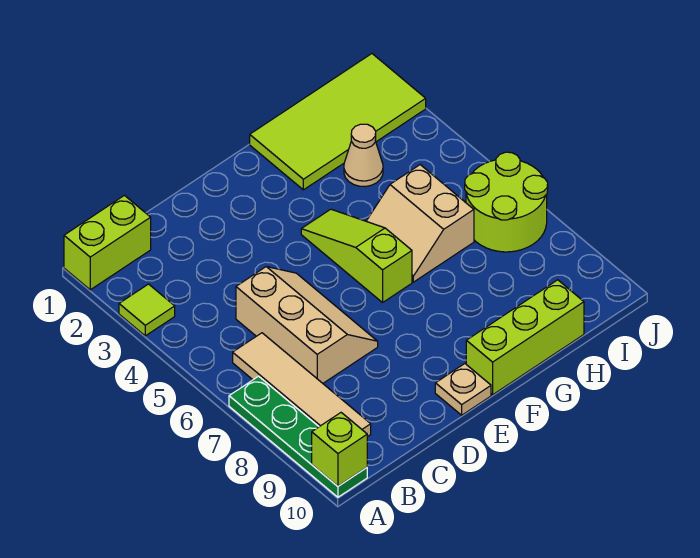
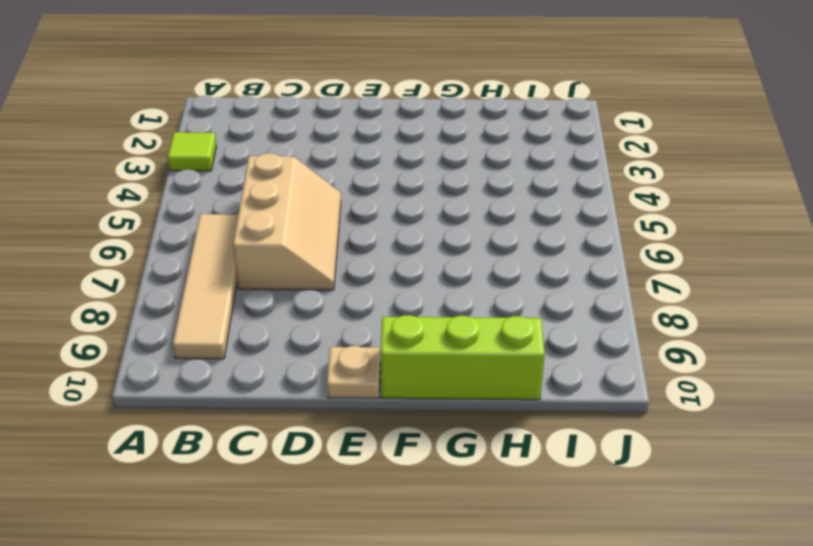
none -> lime 1x2 brick [64,195,151,290]
none -> green 1x4 plate [229,376,367,497]
none -> lime 1x3 slope [301,209,412,303]

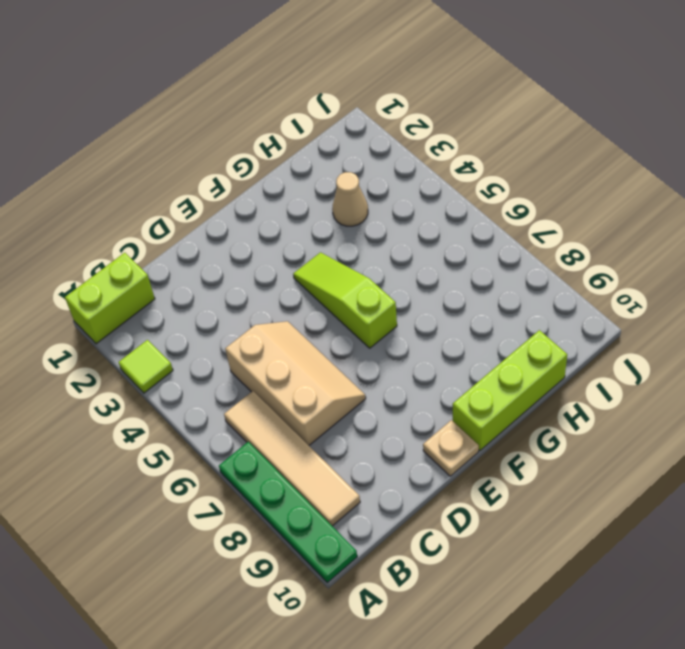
none -> lime 2x4 tile [250,54,426,190]
none -> tan 2x2 slope [366,165,474,282]
none -> lime 2x2 round brick [465,152,548,252]

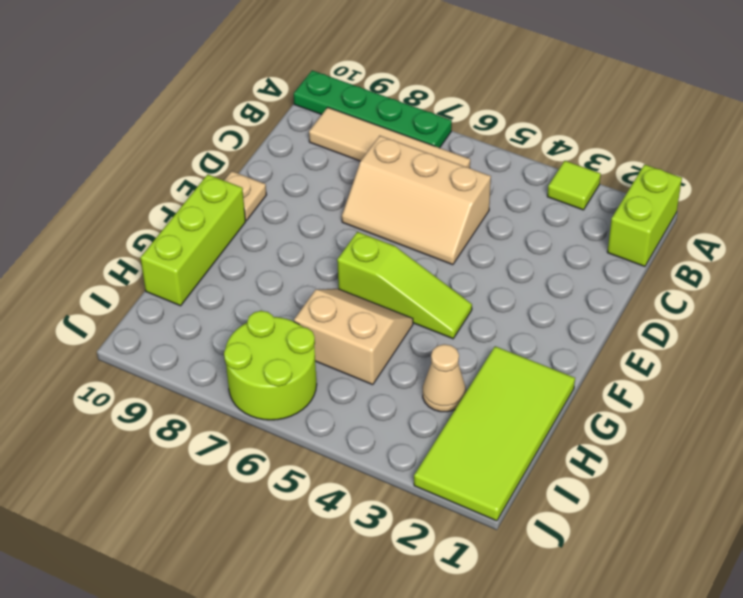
none -> lime 1x1 brick [312,413,367,486]

